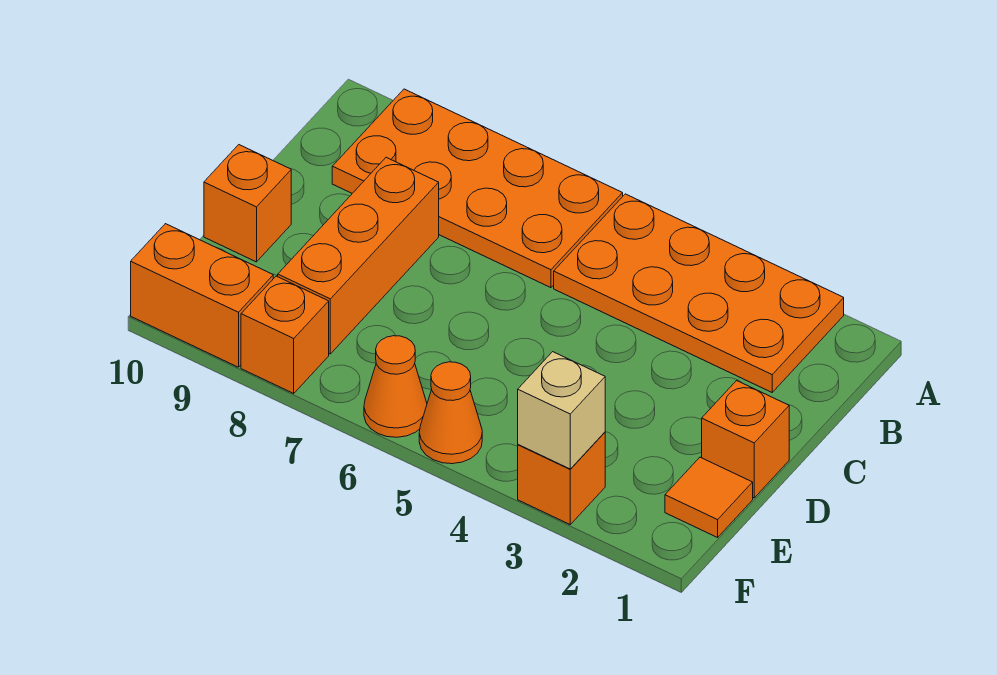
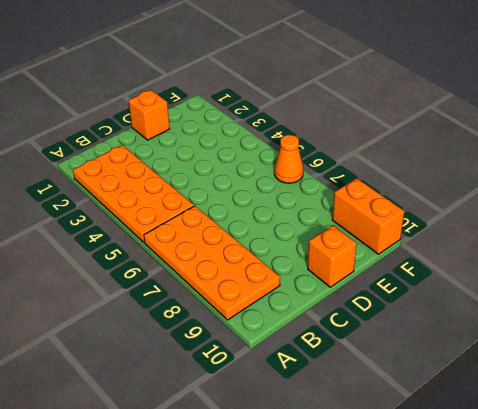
none -> orange 1x3 brick [278,157,439,354]
none -> orange 1x1 tile [665,457,753,537]
none -> orange 1x1 brick [518,432,605,524]

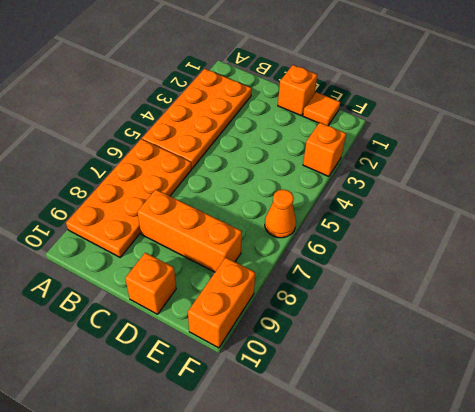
none -> orange 1x1 cone [419,362,482,464]
none -> orange 1x1 brick [241,276,329,393]
none -> tan 1x1 brick [518,352,605,469]

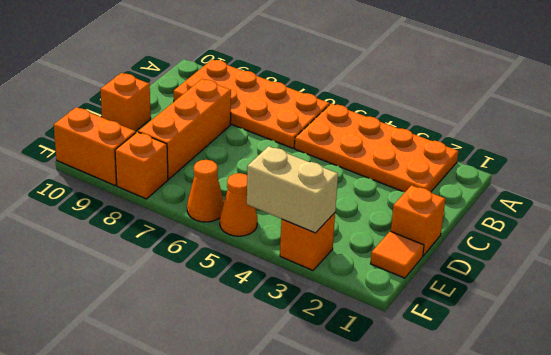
tan 1x2 brick [247,146,338,233] -> tan 1x1 brick [518,352,605,469]

